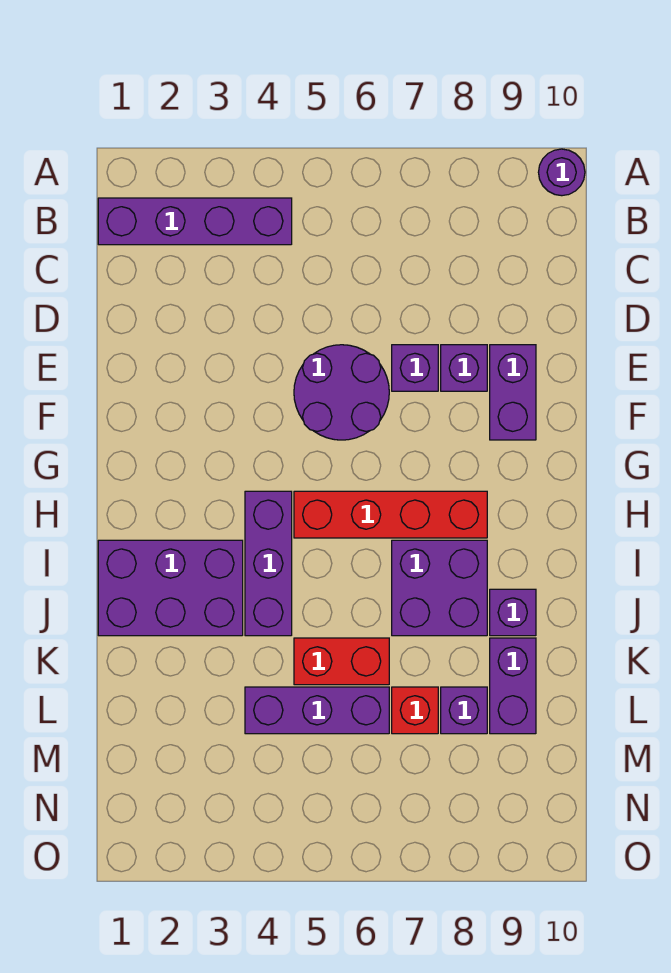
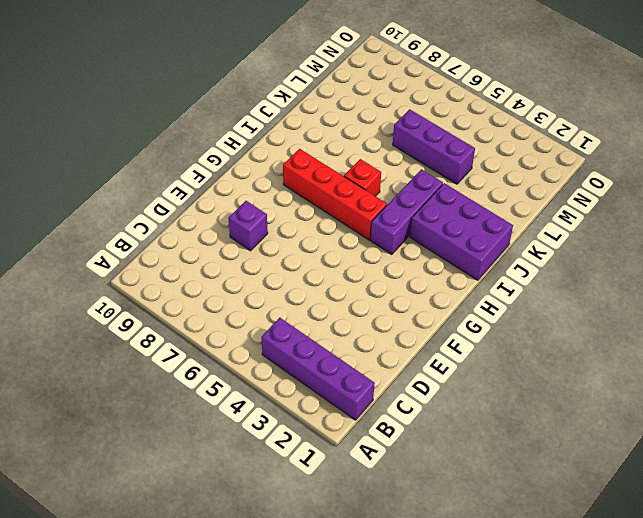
red 1x1 brick [344,159,381,196] -> red 1x1 brick moved to [392,687,438,734]
none -> purple 1x1 round brick [538,149,585,196]
none -> purple 2x2 round brick [294,345,389,440]
none -> purple 1x1 brick [392,345,438,391]

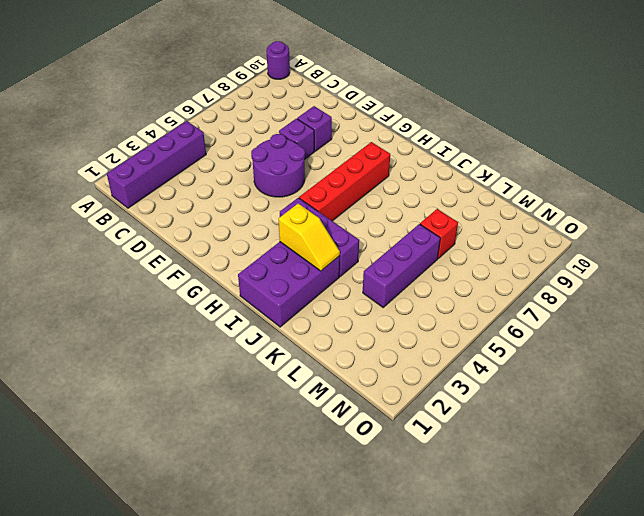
yellow 1x2 slope [279,204,340,271] -> none
none -> purple 1x2 brick [490,345,536,440]
none -> purple 2x2 brick [392,540,487,636]
none -> purple 1x1 brick [490,589,536,636]

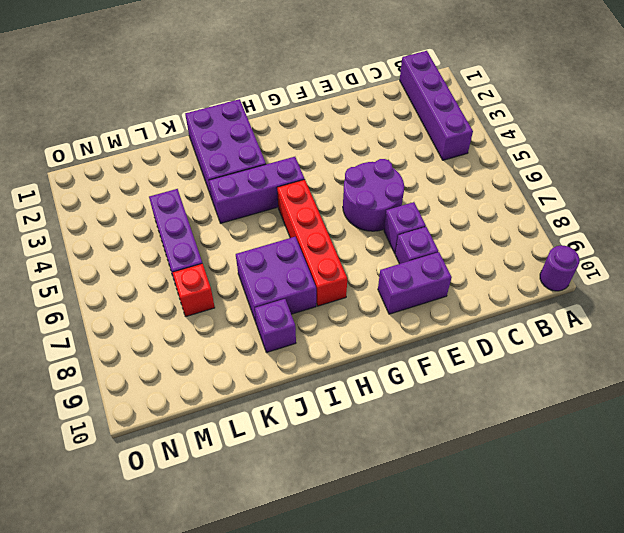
none -> red 1x2 brick [294,638,389,685]
none -> purple 1x2 brick [490,638,536,734]
none -> purple 1x1 brick [441,687,487,734]

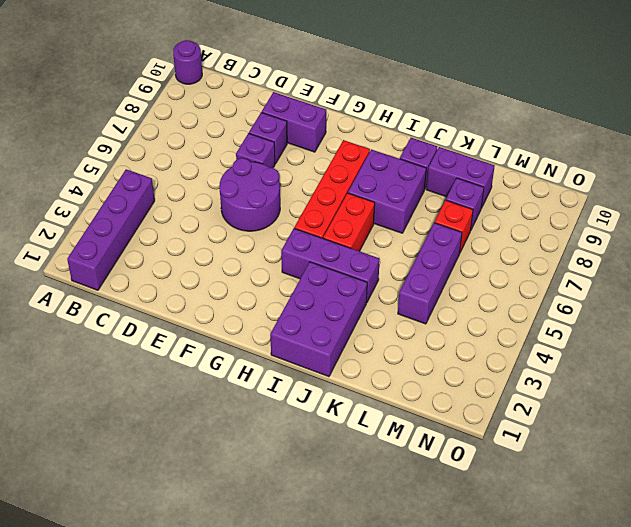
red 1x2 brick [323,193,375,251] -> red 1x2 brick moved to [294,638,389,685]

